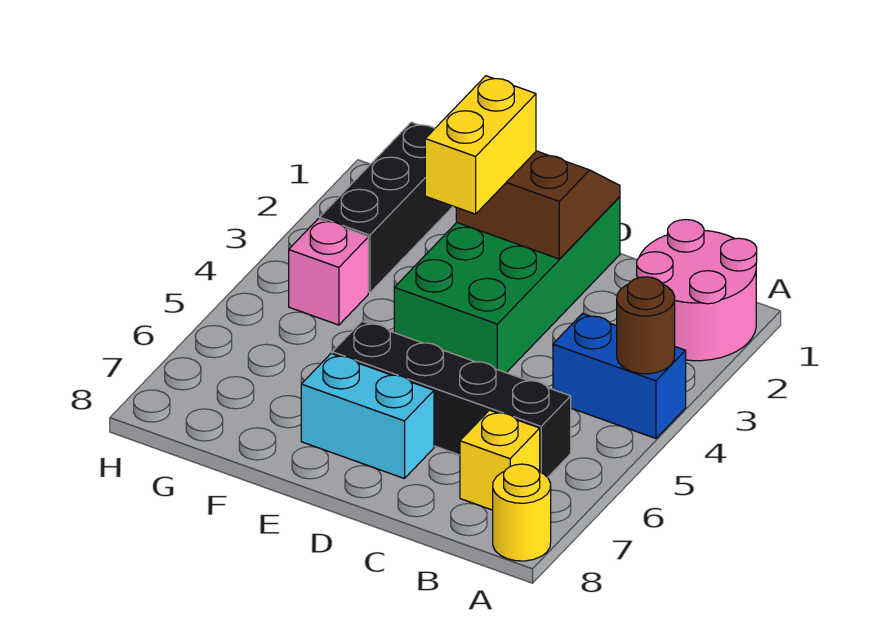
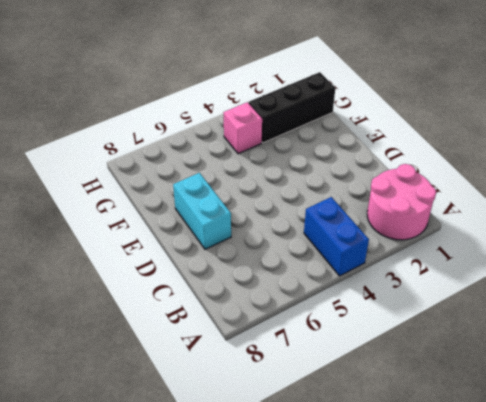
none -> yellow 1x1 round brick [493,464,551,561]
none -> black 1x4 brick [332,321,571,478]
none -> yellow 1x1 brick [460,410,540,510]

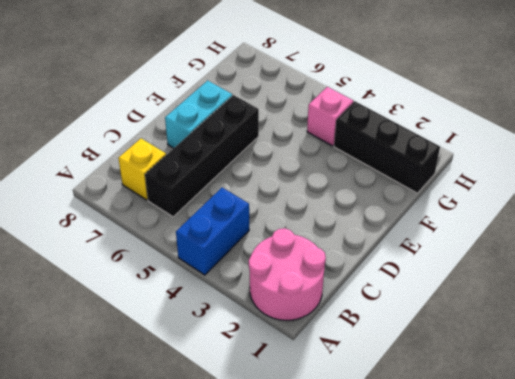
none -> yellow 1x1 round brick [493,464,551,561]
none -> green 2x4 brick [394,197,620,373]
none -> brown 1x1 round brick [617,277,675,374]

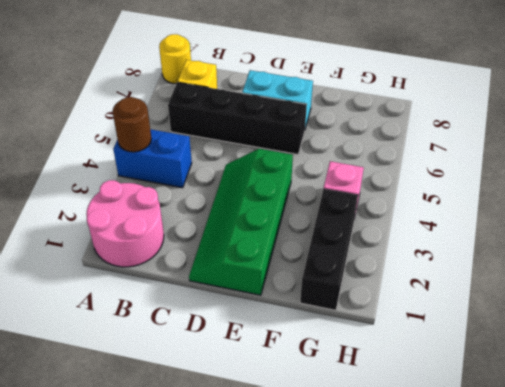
green 2x4 slope [189,149,293,295] -> green 2x4 brick [394,197,620,373]
none -> brown 2x2 slope [456,151,620,259]
none -> yellow 1x2 brick [425,76,536,214]

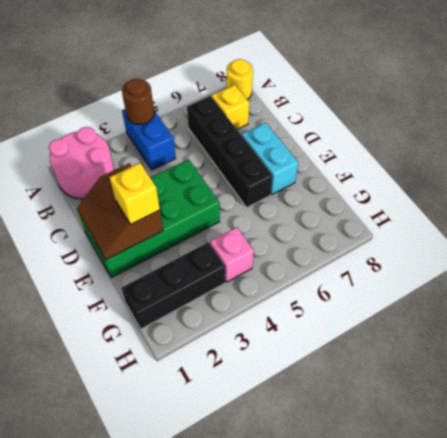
yellow 1x1 brick [109,163,160,225] -> yellow 1x2 brick [425,76,536,214]

